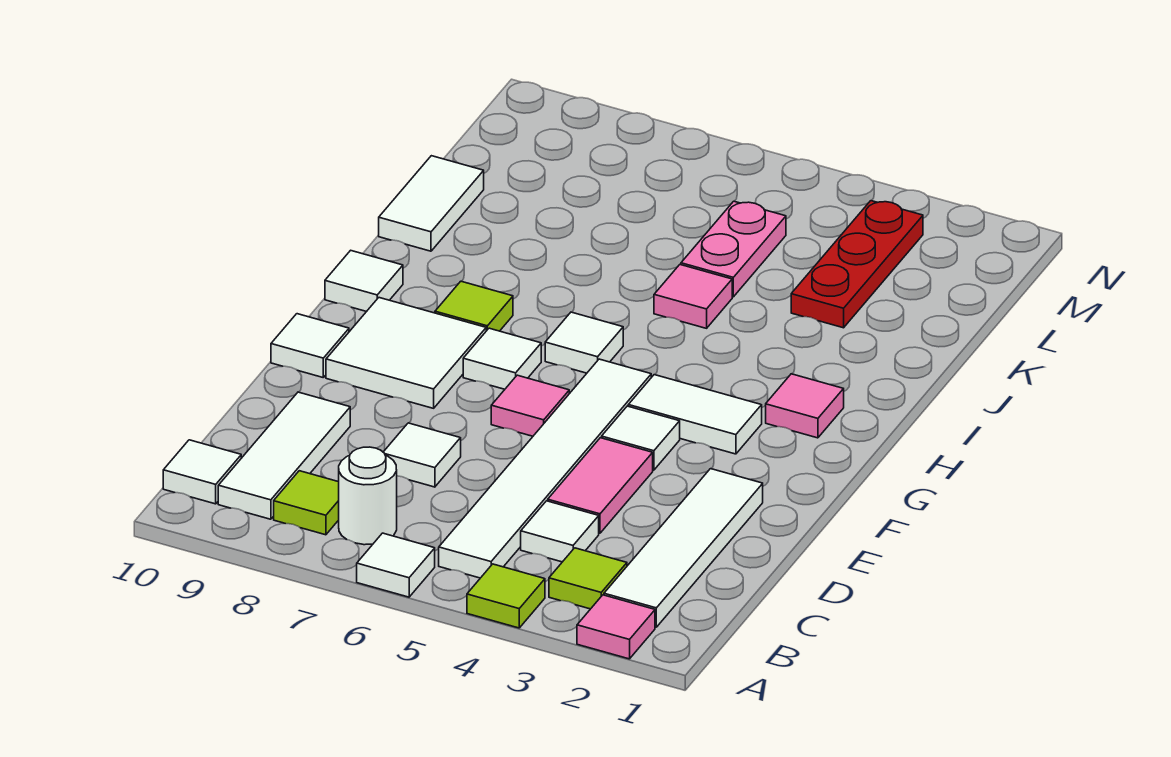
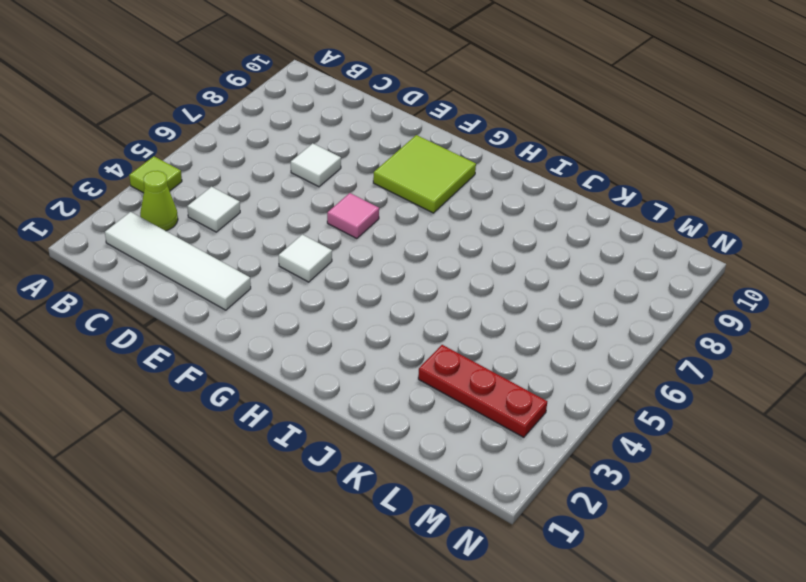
lime 1x1 cone [140,171,178,231] -> lime 1x1 tile [549,548,627,609]
lime 2x2 tile [373,135,476,213] -> white 2x2 tile [326,298,486,408]
none -> pink 1x1 tile [577,595,655,659]
none -> white 1x1 tile [357,533,435,597]
none -> white 1x6 tile [439,359,651,578]

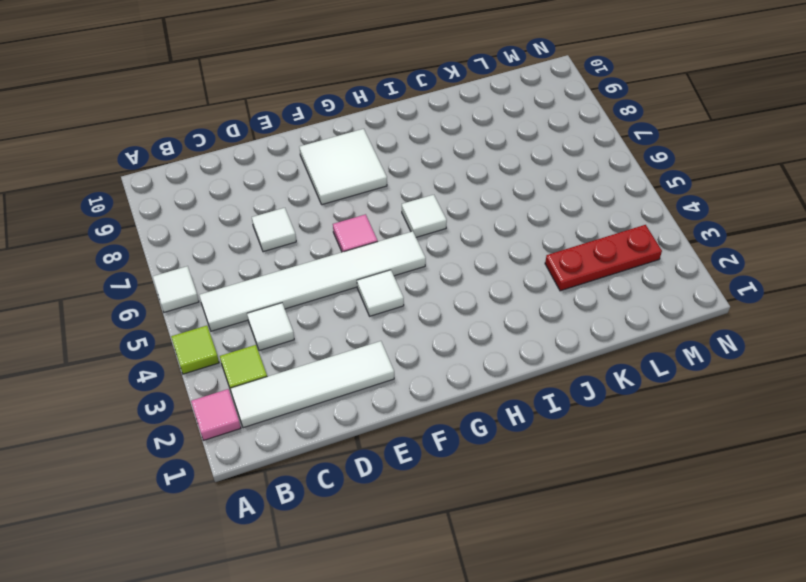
none -> white 1x1 round brick [338,447,397,545]
none -> lime 1x1 tile [274,471,339,535]
none -> white 1x3 tile [218,392,350,519]

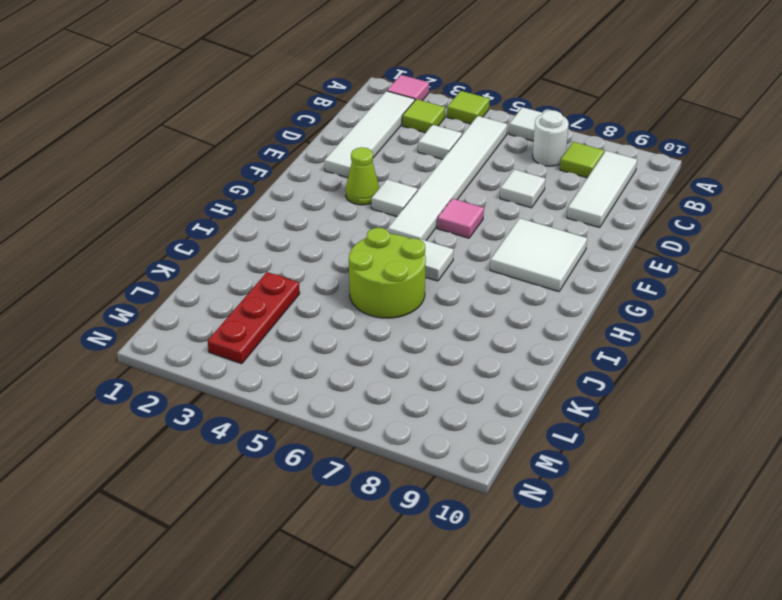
lime 1x1 cone [346,147,379,205] -> none
lime 2x2 round brick [349,228,426,318] -> pink 1x1 tile [654,265,732,328]
none -> white 1x1 tile [163,440,241,504]
none -> pink 1x2 tile [548,438,653,533]
none -> white 1x1 tile [271,314,349,377]

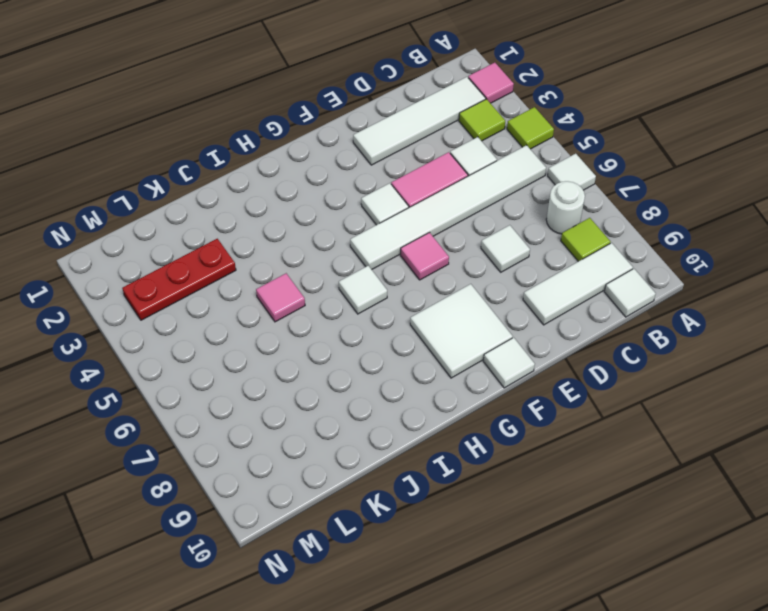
none -> white 1x2 tile [628,375,762,454]
none -> white 1x1 tile [463,328,541,389]
none -> pink 1x1 tile [766,374,844,438]

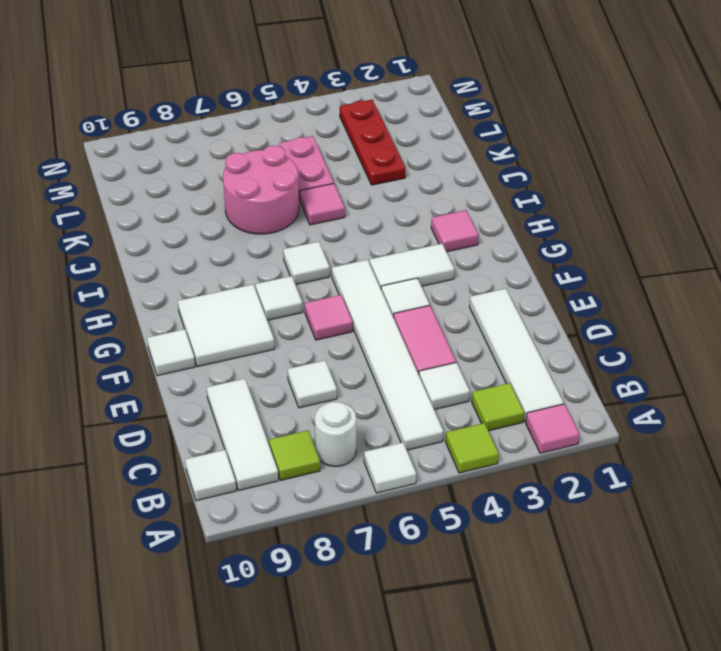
pink 2x2 round brick [223,146,299,234] -> none
none -> lime 1x1 tile [435,281,513,331]
none -> white 1x1 tile [325,250,403,312]
none -> white 1x2 tile [379,156,484,251]

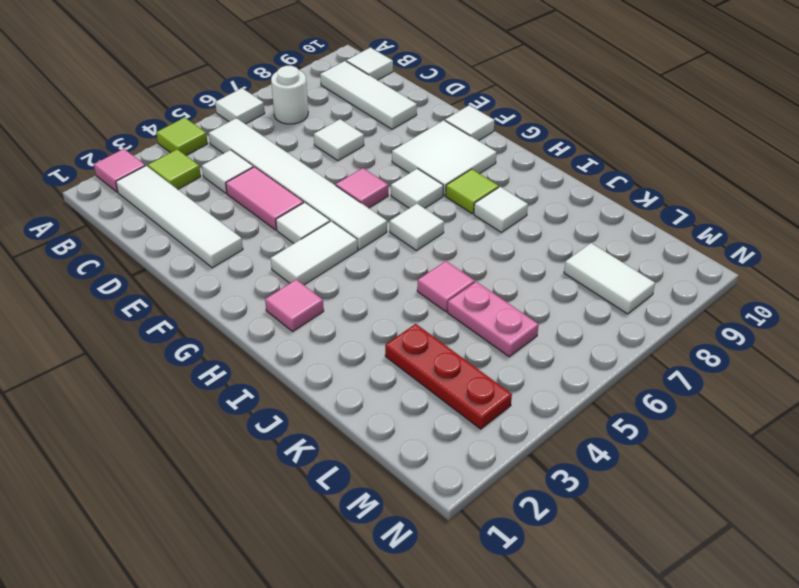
white 1x1 tile [474,187,528,232] -> white 1x1 tile moved to [325,250,403,312]
white 1x2 tile [564,243,655,314] -> white 1x2 tile moved to [379,156,484,251]
none -> lime 1x1 tile [274,471,339,535]

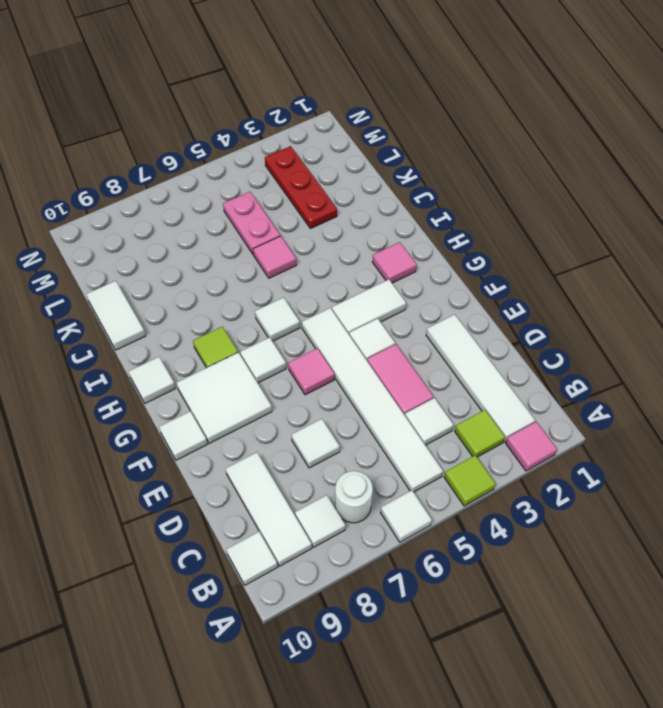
white 1x1 tile [295,495,345,547] -> lime 1x1 tile [274,471,339,535]

